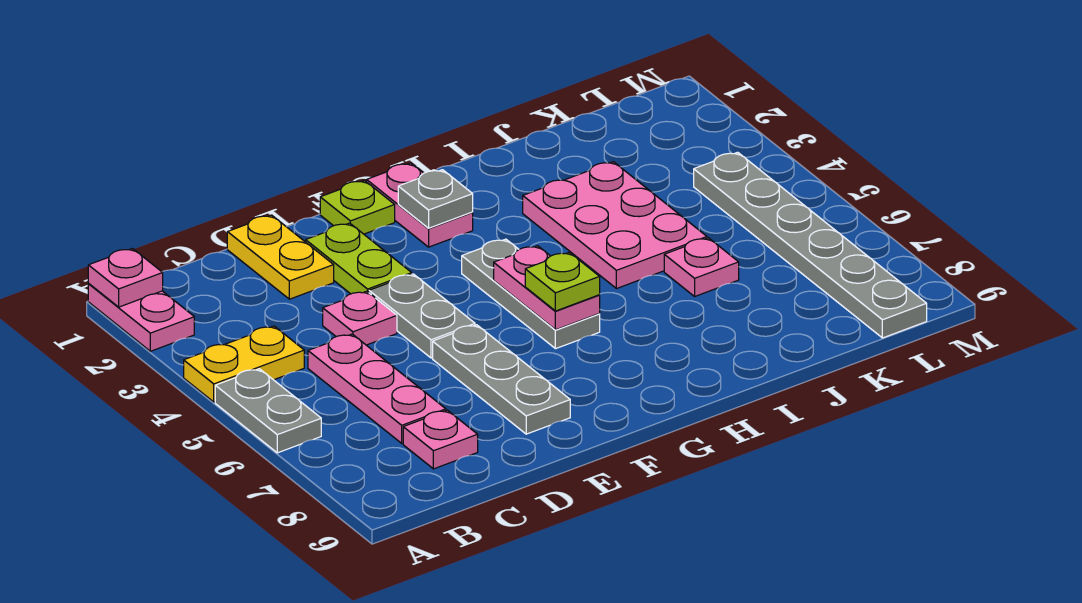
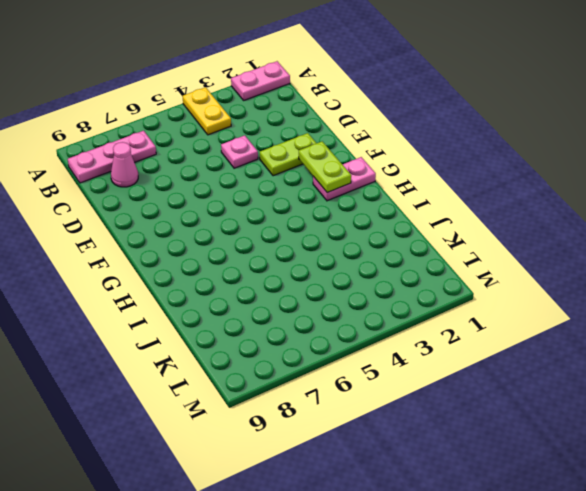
pink 1x3 plate [68,131,156,183] -> pink 1x3 plate moved to [308,334,446,443]
pink 1x1 cone [111,142,138,187] -> pink 1x1 plate [403,410,478,469]
lime 1x2 plate [299,141,351,193] -> grey 1x1 plate [398,170,473,228]
none -> grey 1x2 plate [215,369,321,453]
none -> yellow 1x2 plate [227,215,334,299]
none -> grey 1x2 plate [369,274,475,358]

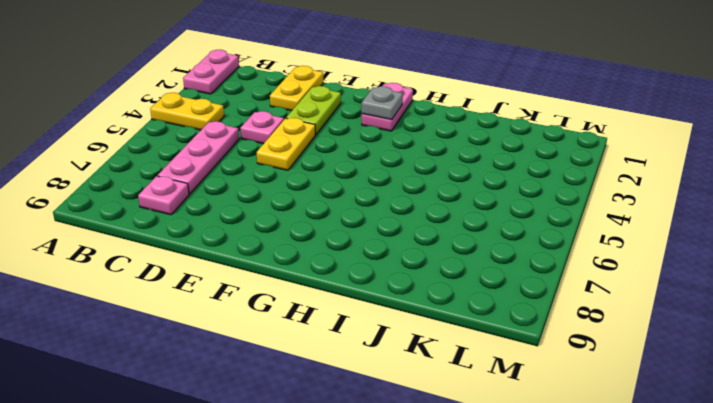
yellow 1x2 plate [257,118,315,170] -> grey 1x2 plate [369,274,475,358]
none -> grey 1x2 plate [215,369,321,453]
none -> grey 1x3 plate [433,325,570,434]
none -> lime 1x1 plate [320,180,395,234]

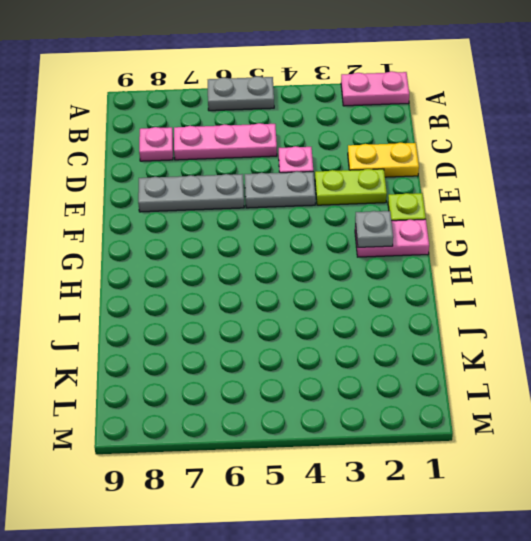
none -> yellow 1x2 plate [184,326,304,402]
none -> grey 1x3 plate [462,239,600,349]
none -> pink 2x3 plate [523,162,707,289]

